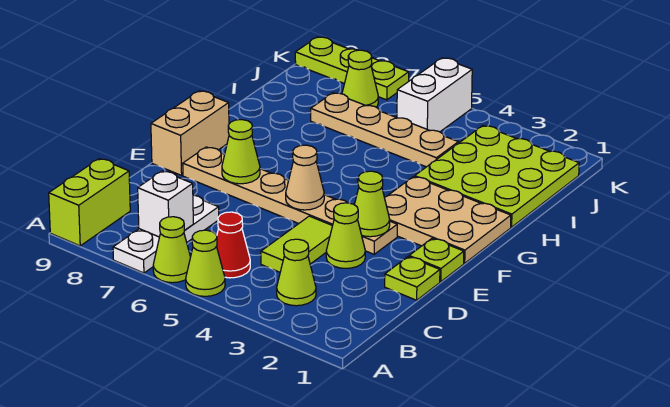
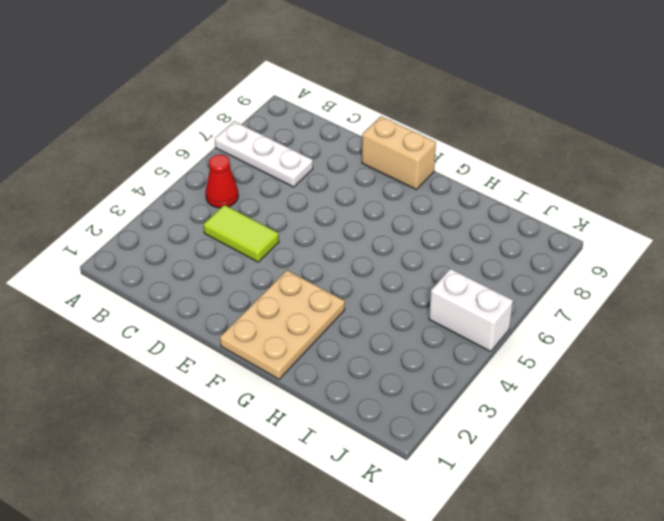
none -> lime 1x1 cone [186,230,225,296]
none -> lime 1x1 cone [153,217,191,283]
none -> lime 1x2 brick [49,159,130,246]

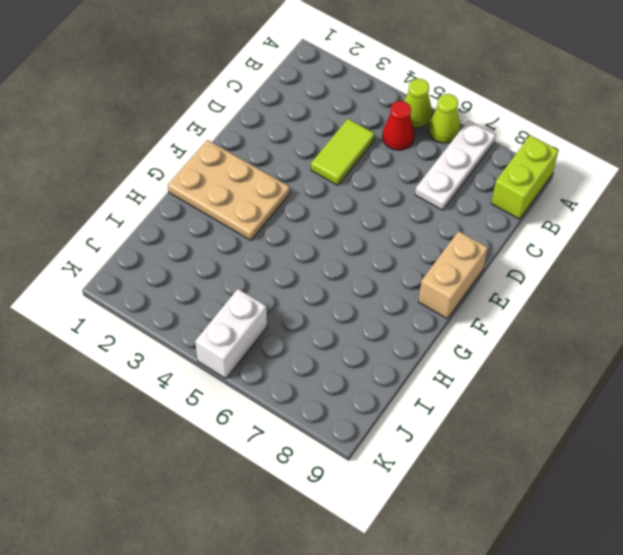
none -> lime 1x1 cone [277,239,316,306]
none -> lime 1x1 plate [385,257,440,300]
none -> lime 1x1 cone [326,203,365,268]

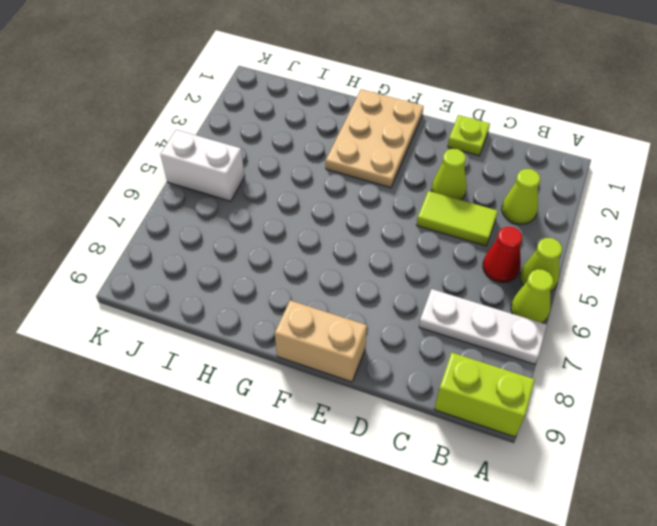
none -> lime 1x1 plate [409,238,464,282]
none -> tan 1x6 plate [183,147,397,254]
none -> lime 3x3 plate [415,126,579,227]

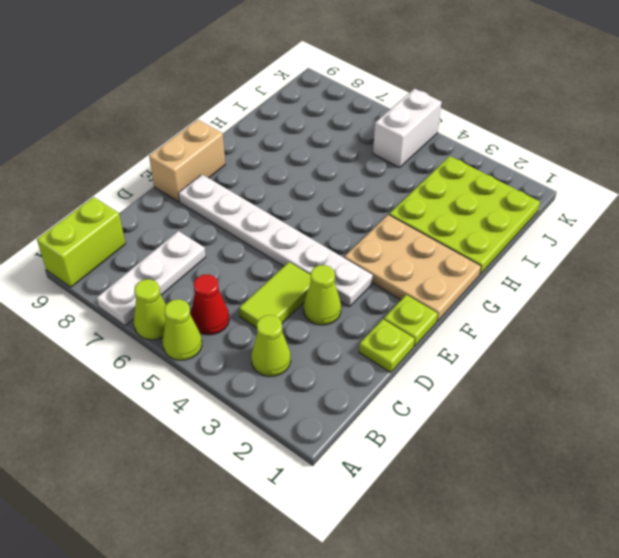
white 1x6 plate [179,175,373,307] -> tan 1x6 plate [183,147,397,254]
none -> tan 1x4 plate [311,93,458,167]
none -> lime 1x1 cone [342,50,378,107]
none -> lime 1x3 plate [295,37,409,100]

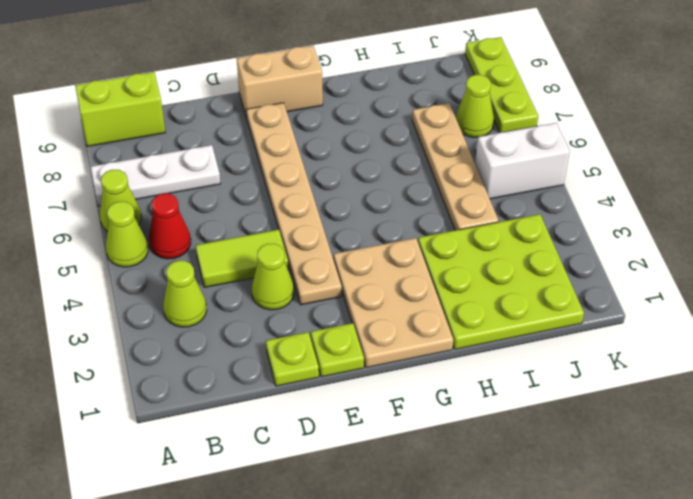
none -> white 1x1 brick [138,171,193,237]
none -> lime 1x1 cone [354,171,390,237]
none -> tan 1x1 cone [286,145,324,210]

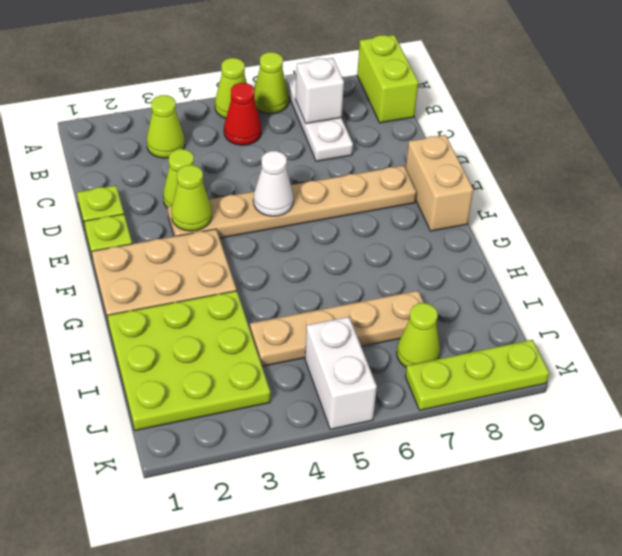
white 1x1 cone [253,151,293,216] -> tan 1x1 cone [286,145,324,210]
none -> lime 1x2 tile [261,216,332,272]
none -> lime 1x1 cone [222,120,260,184]

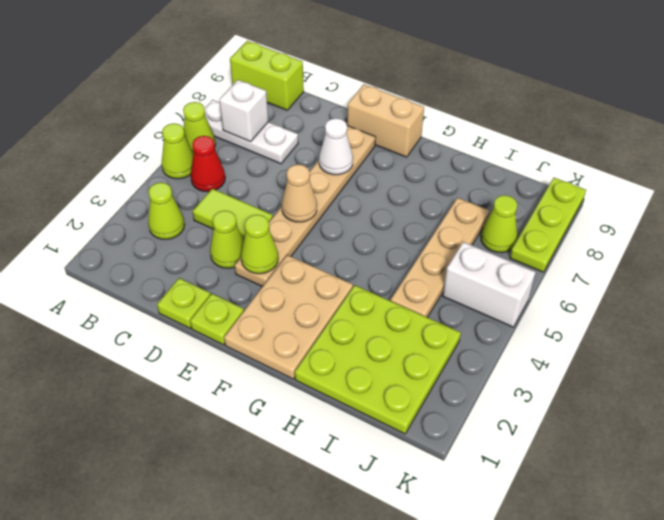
white 1x1 cone [319,118,353,175] -> lime 1x1 cone [222,120,260,184]

